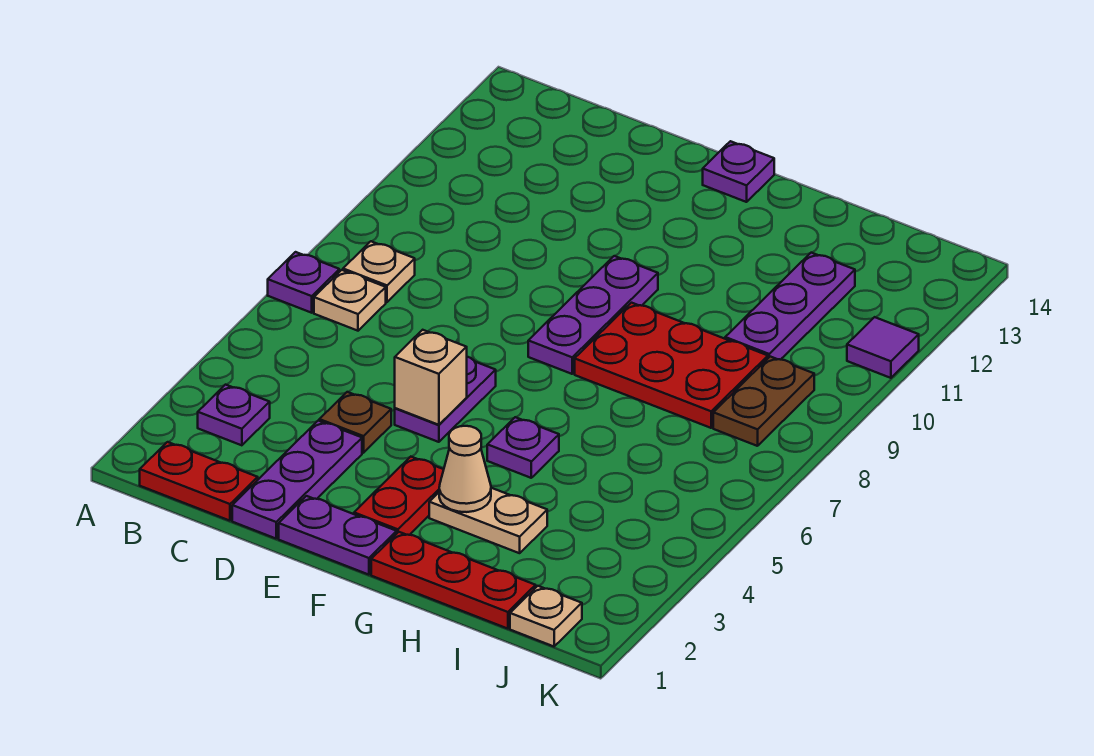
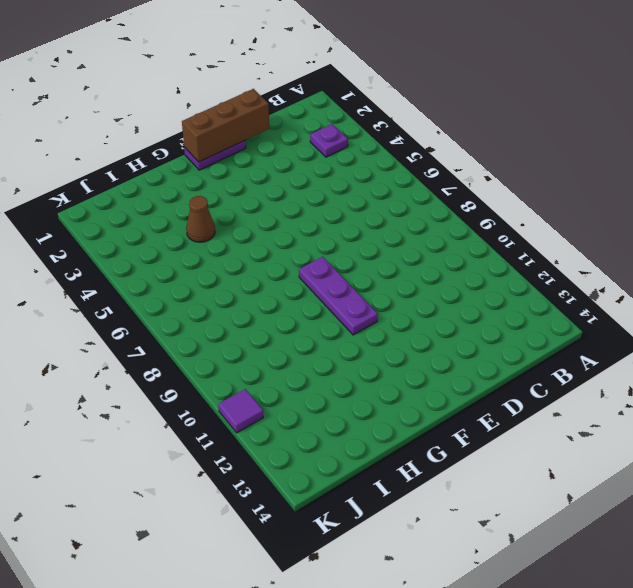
brown 1x3 brick [182,89,269,162] -> none
brown 1x1 cone [186,196,215,242] -> none
none -> purple 1x1 plate [268,252,339,313]
none -> red 1x2 plate [140,442,258,521]
none -> tan 1x1 plate [314,270,386,331]

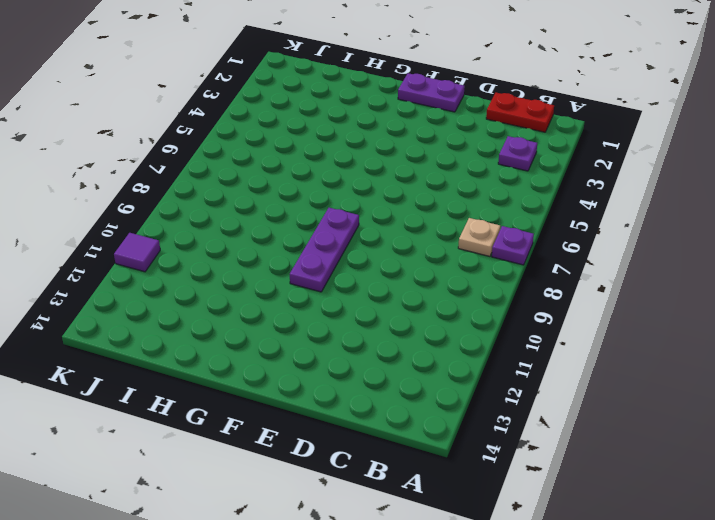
none -> tan 1x1 plate [343,241,415,302]
none -> purple 1x3 plate [232,421,362,539]
none -> brown 1x1 plate [319,392,391,453]

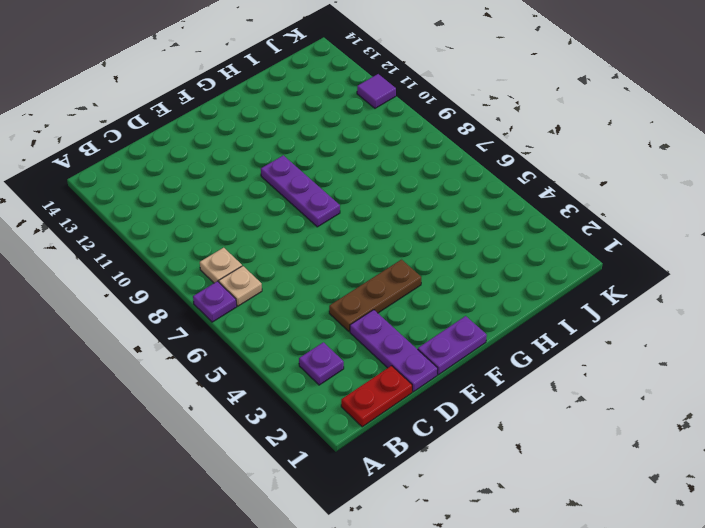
brown 1x3 plate [329,260,421,332] -> brown 1x1 plate [319,392,391,453]
none -> purple 1x2 plate [395,357,496,442]
none -> red 1x2 plate [354,457,444,535]
none -> purple 1x1 plate [703,141,774,202]

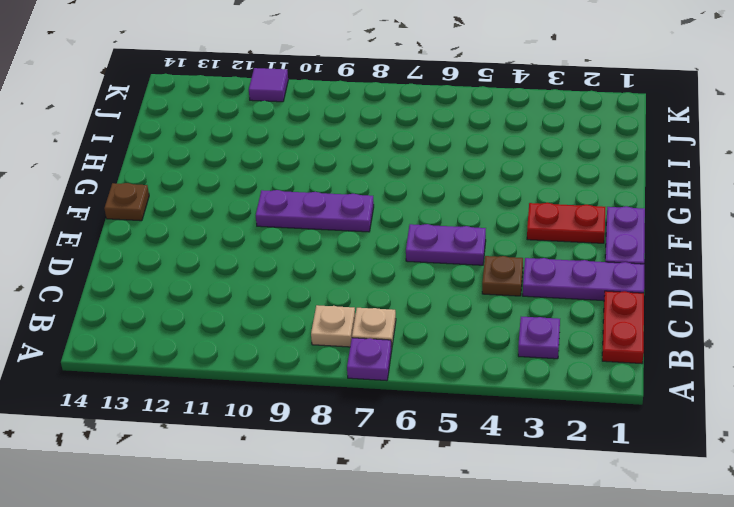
brown 1x1 plate [104,183,149,221] -> purple 1x1 plate [703,141,774,202]
none -> red 1x3 plate [371,532,536,629]
none -> tan 1x2 plate [429,488,547,553]
none -> purple 1x1 plate [487,417,559,478]

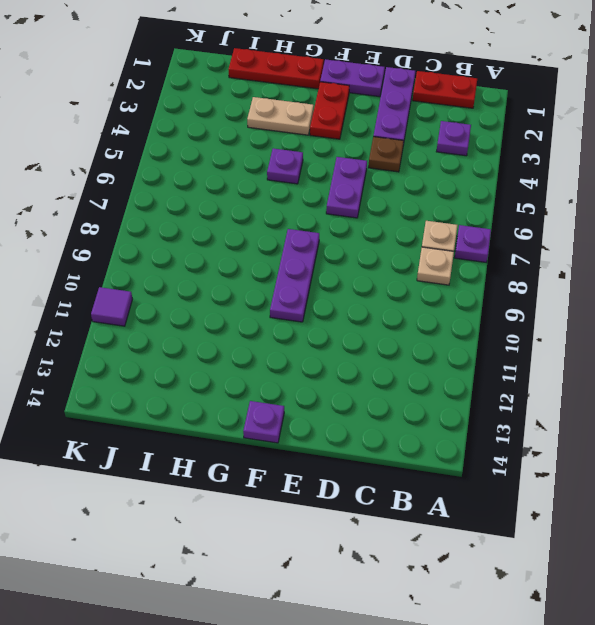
none -> red 2x3 plate [575,303,768,428]
none -> purple 1x3 plate [725,253,855,360]
none -> tan 1x1 plate [510,586,582,646]

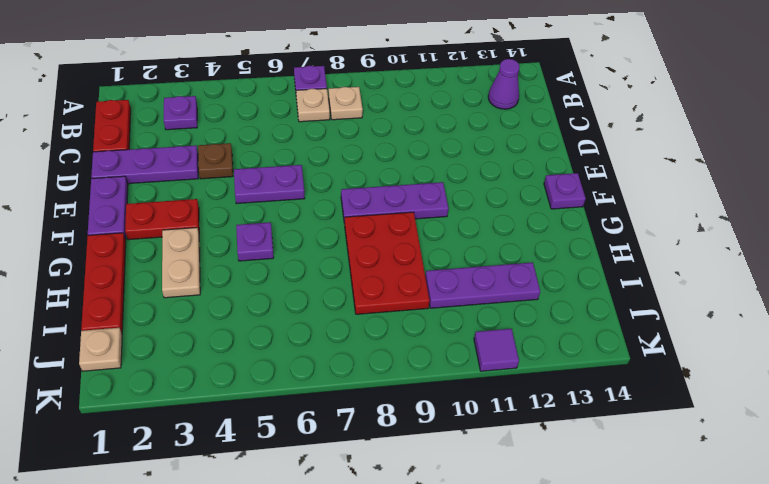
purple 1x1 cone [488,59,520,109] -> none
none -> brown 1x2 plate [713,357,814,446]
none -> tan 1x1 brick [395,330,467,425]
none -> tan 1x1 cone [439,426,491,512]

